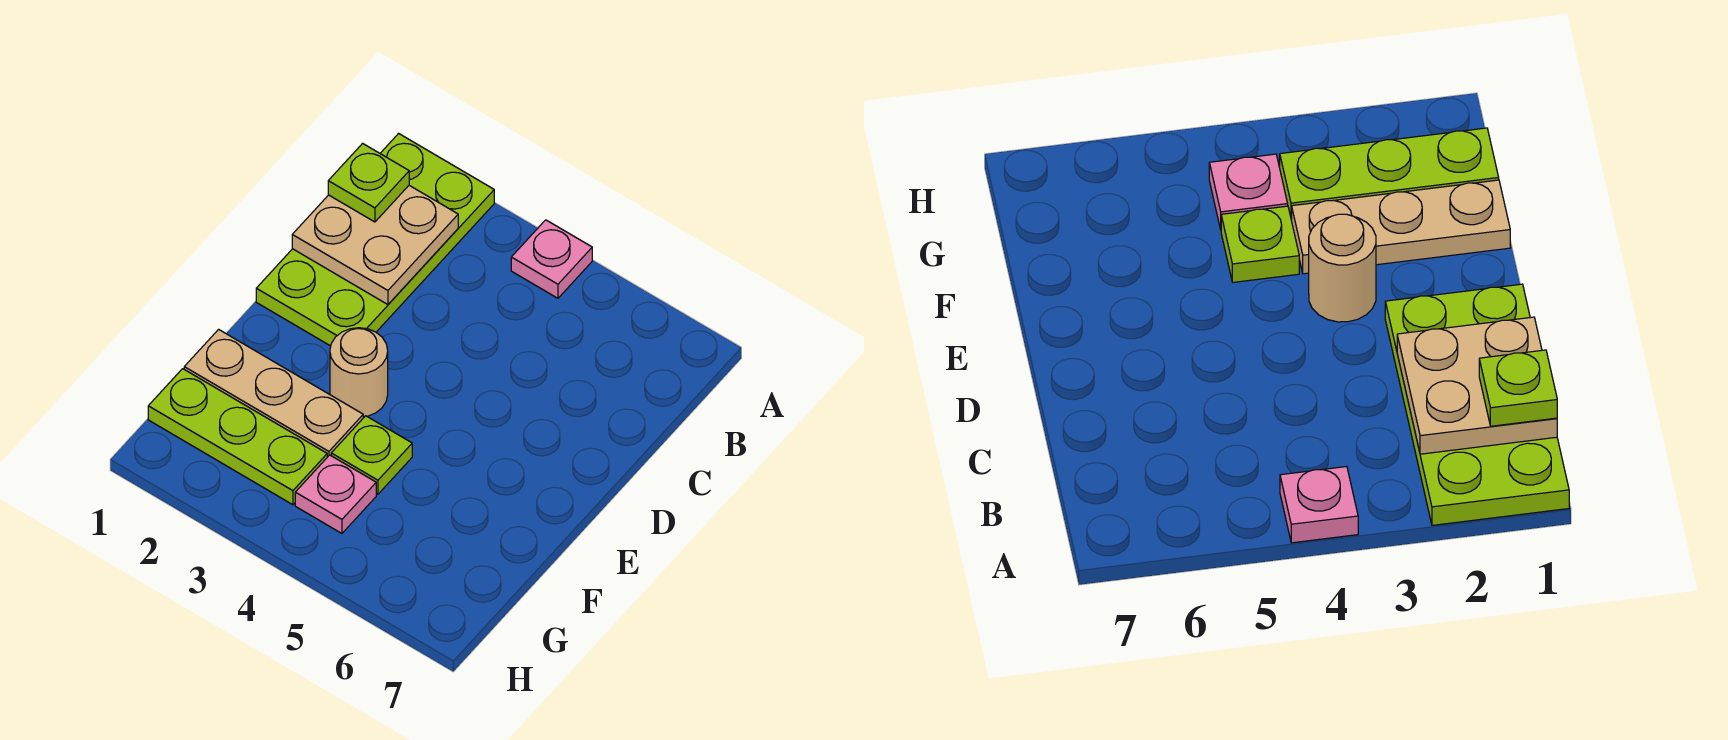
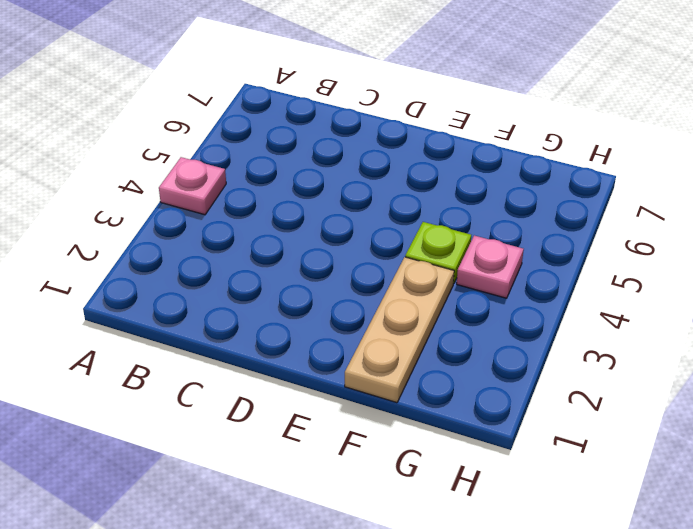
none -> lime 2x4 plate [256,133,494,346]
none -> tan 1x1 round brick [330,328,388,417]

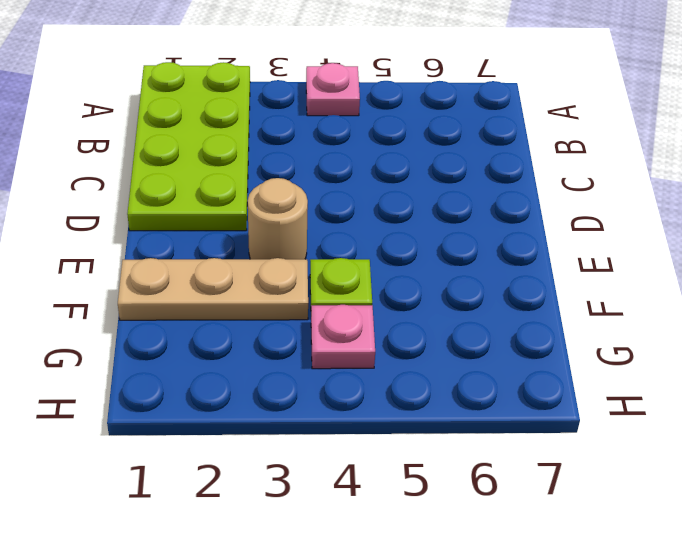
none -> lime 1x3 plate [148,369,327,505]
none -> tan 2x2 plate [292,185,458,305]

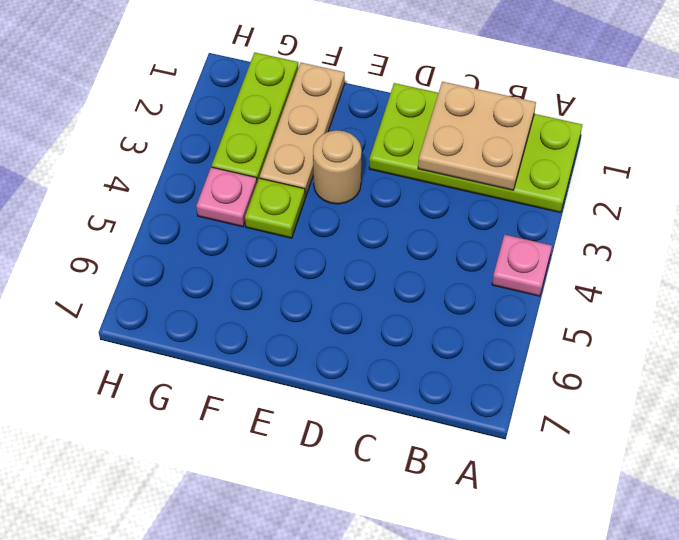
none -> lime 1x1 plate [328,143,409,222]

